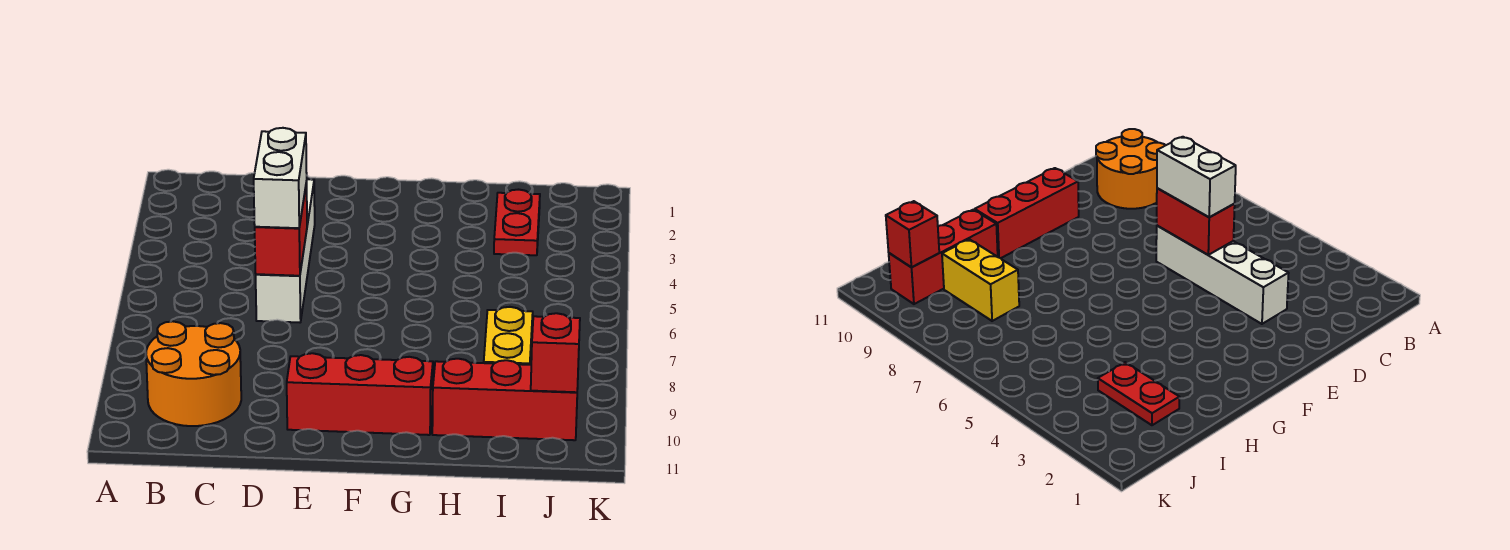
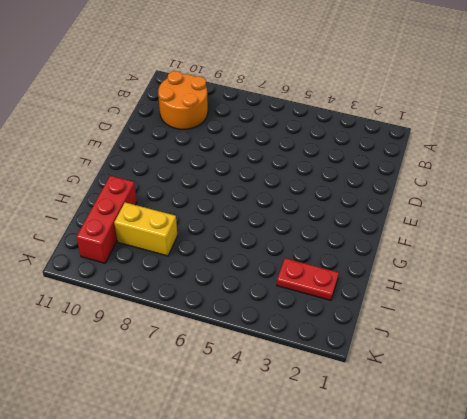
none -> white 1x4 brick [256,179,315,322]
none -> red 1x3 brick [287,353,433,435]

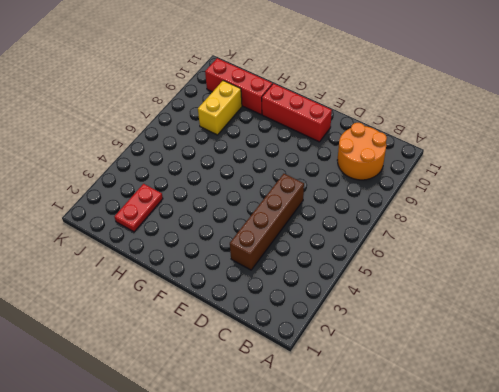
brown 1x4 brick [230,174,304,270] -> white 1x4 brick [256,179,315,322]
none -> red 1x2 brick [255,181,307,276]
none -> red 1x1 brick [531,313,580,392]

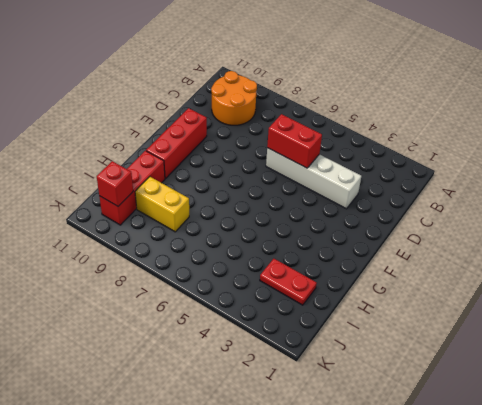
none -> white 1x2 brick [254,128,307,228]

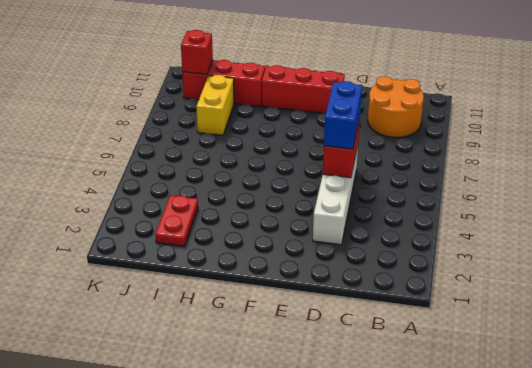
blue 1x2 brick [324,81,362,149] -> white 1x2 brick [254,128,307,228]

